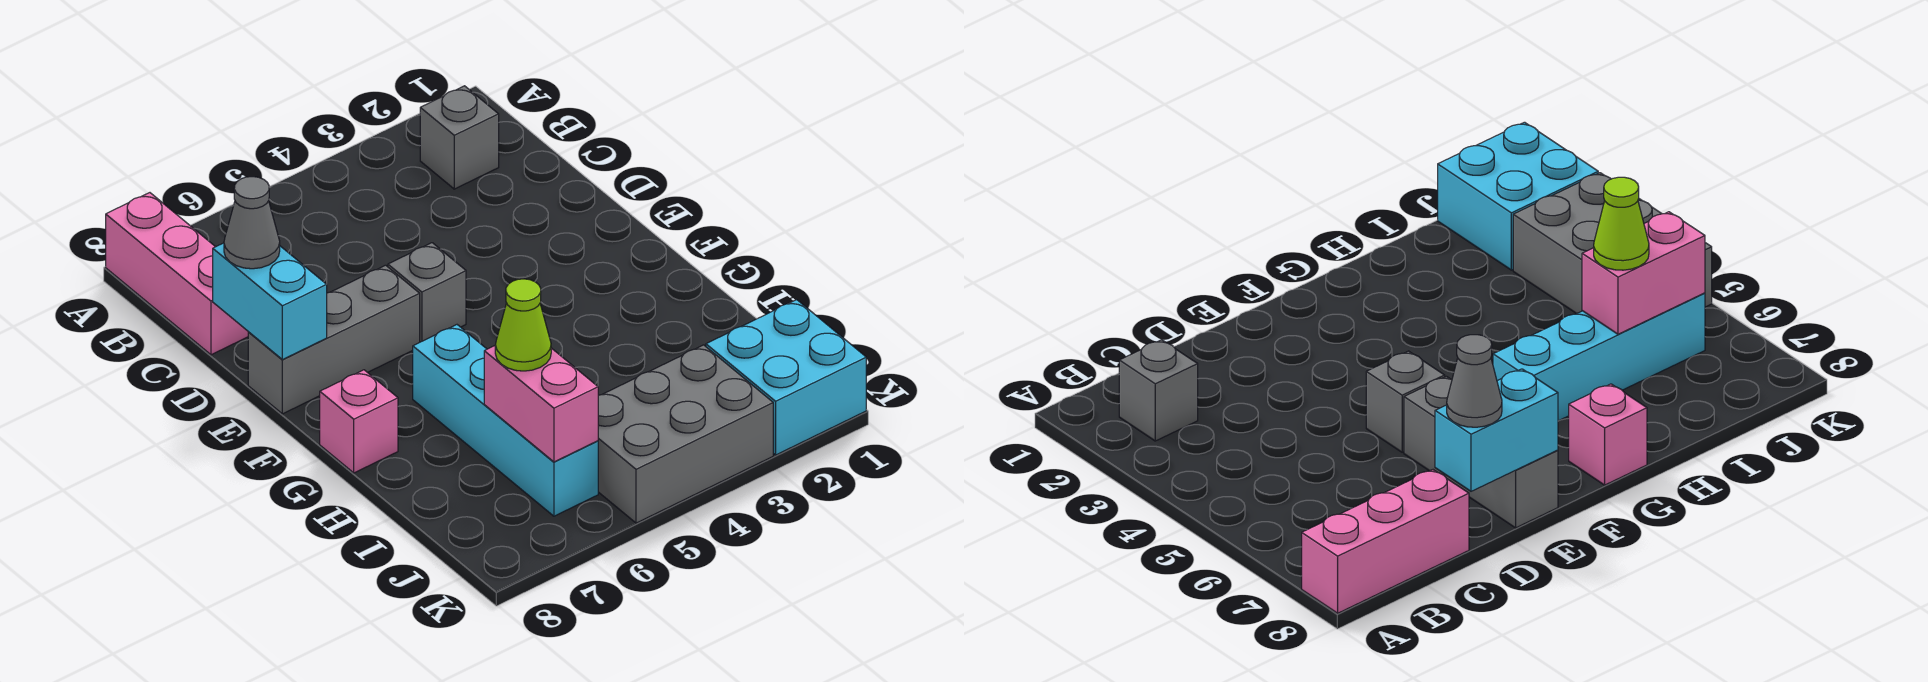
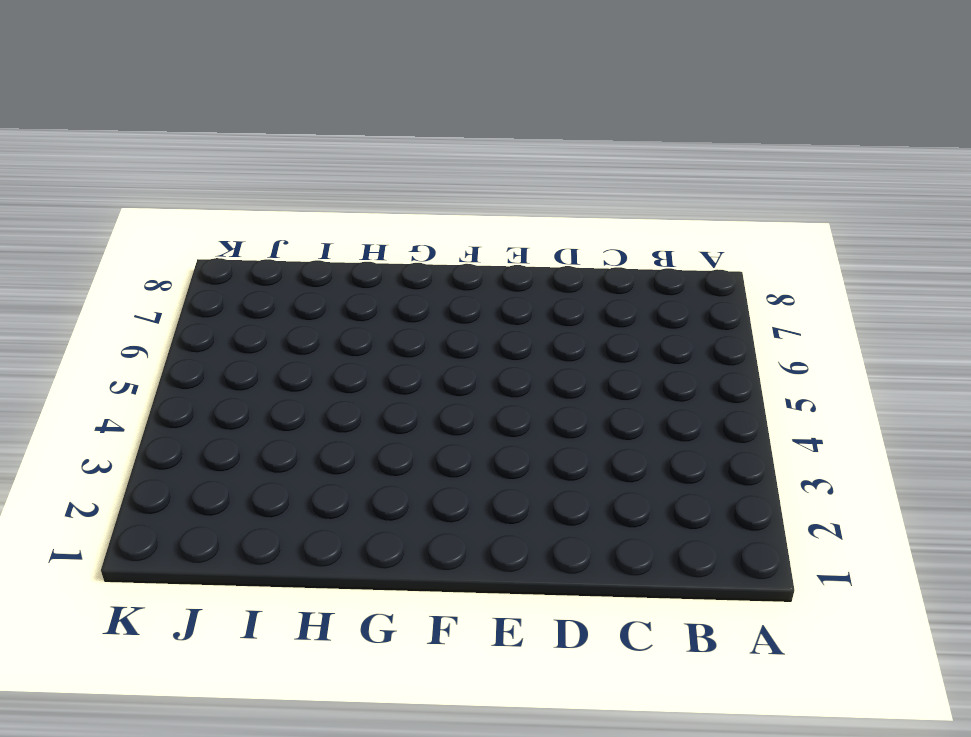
none -> pink 1x3 brick [106,193,248,355]
none -> grey 1x1 brick [420,86,499,189]
none -> grey 1x1 brick [388,243,466,342]

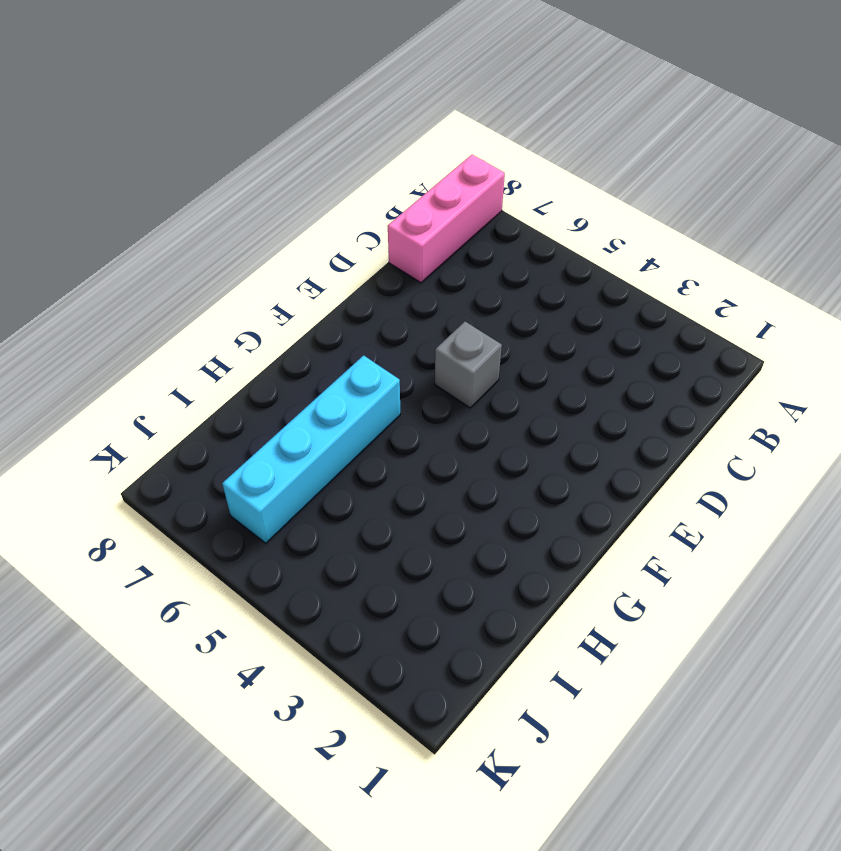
none -> grey 1x1 brick [420,86,499,189]
none -> grey 1x3 brick [248,265,420,414]
none -> pink 1x1 brick [320,370,398,473]

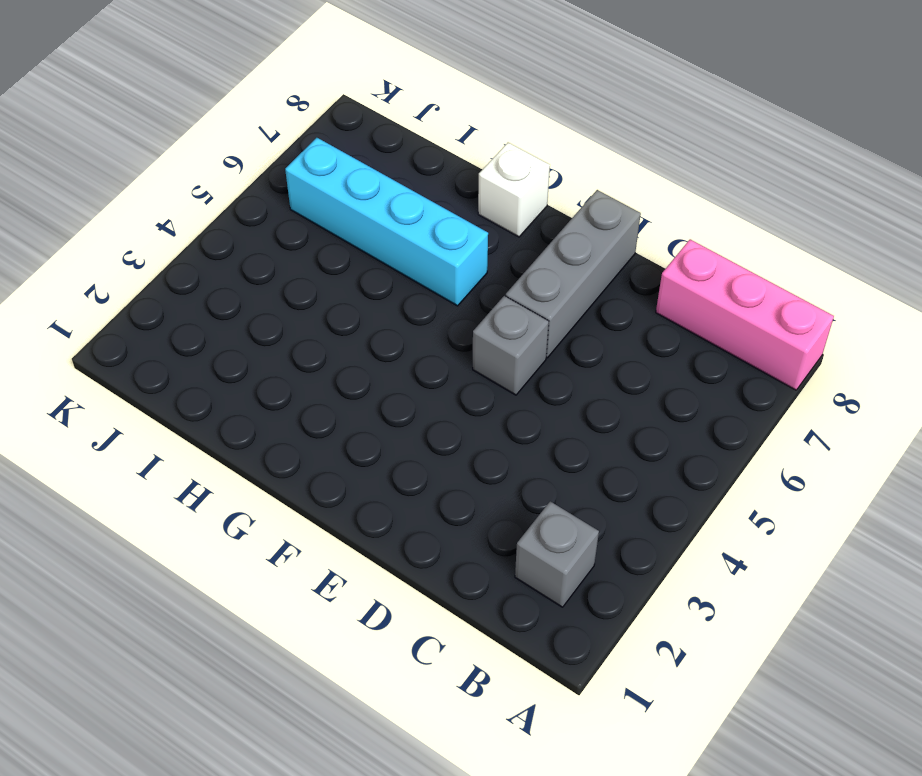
white 1x1 brick [478,143,550,237] -> pink 1x1 brick [320,370,398,473]
none -> cyan 2x2 brick [706,300,866,455]
none -> grey 2x3 brick [598,345,773,523]
none -> cyan 1x2 brick [213,243,327,360]

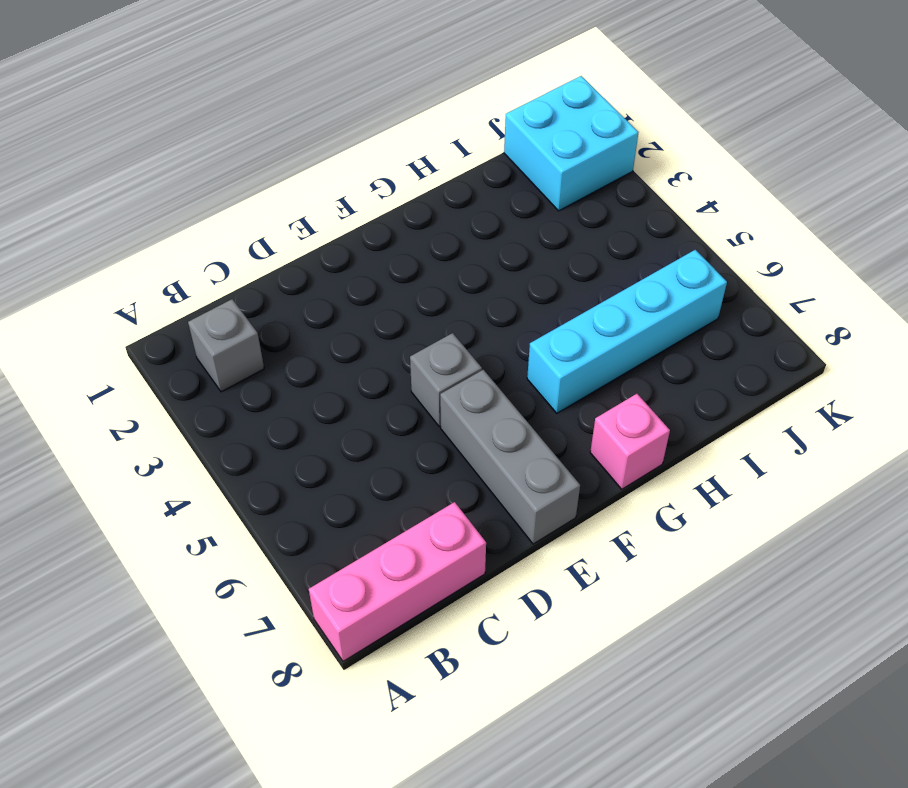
none -> grey 2x3 brick [598,345,773,523]
none -> cyan 1x2 brick [213,243,327,360]
none -> pink 1x2 brick [484,346,598,462]

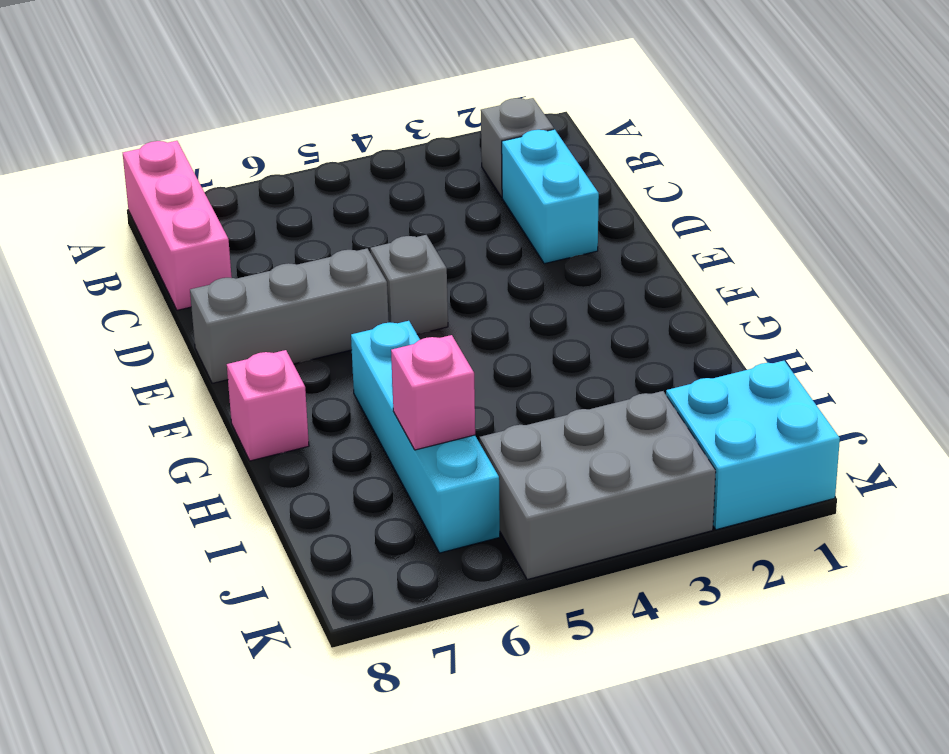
cyan 1x2 brick [502,129,599,264] -> cyan 1x2 brick moved to [213,243,327,360]
pink 1x1 brick [391,335,475,450] -> pink 1x2 brick [484,346,598,462]
none -> grey 1x1 cone [224,177,280,269]
none -> lime 1x1 cone [495,279,551,371]

